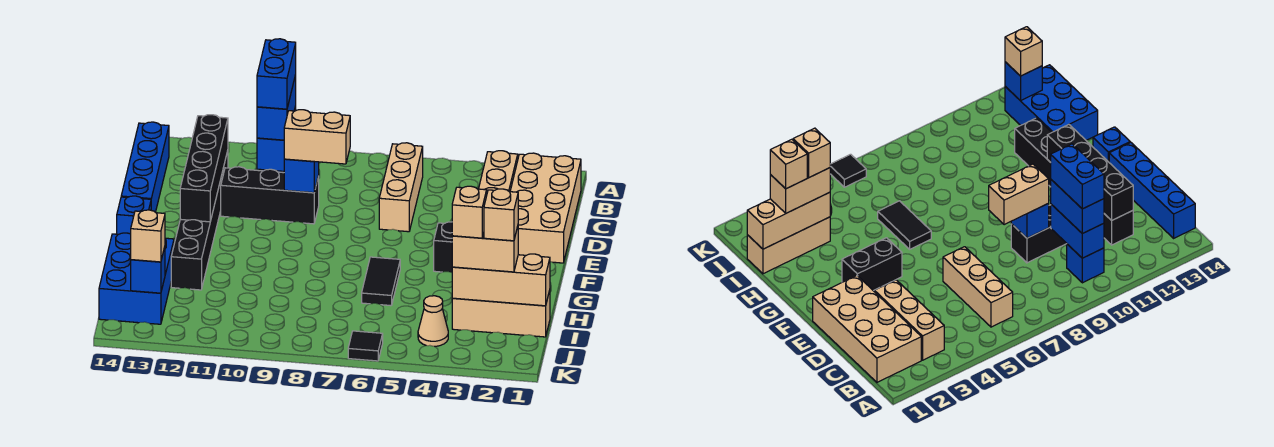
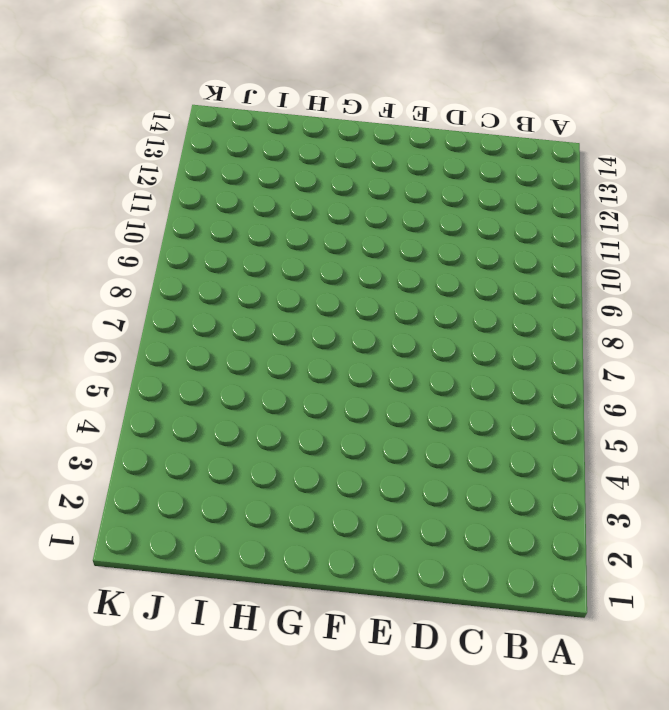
none -> tan 2x4 brick [510,153,581,263]
none -> tan 1x3 brick [479,151,518,192]
none -> tan 1x3 brick [379,143,423,232]

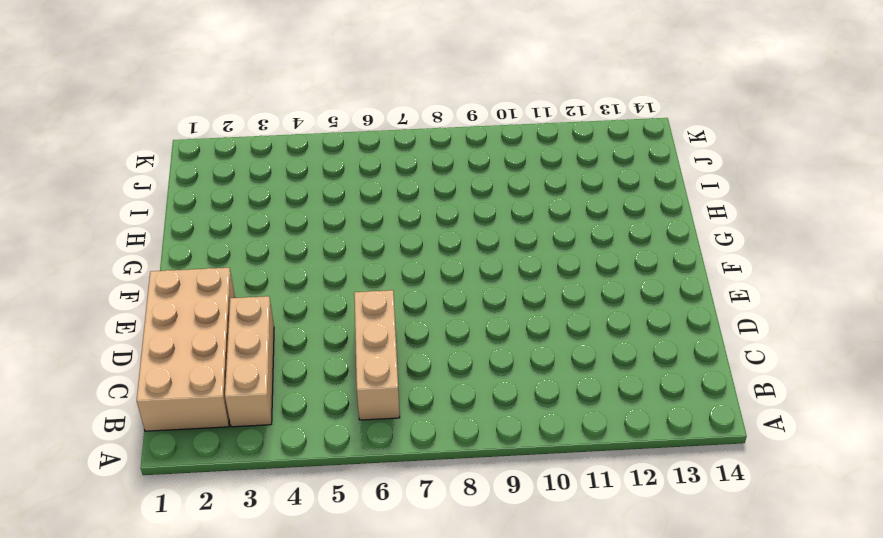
none -> blue 1x1 brick [1067,244,1104,283]
none -> blue 1x4 brick [121,122,169,212]
none -> black 1x6 brick [171,151,228,290]

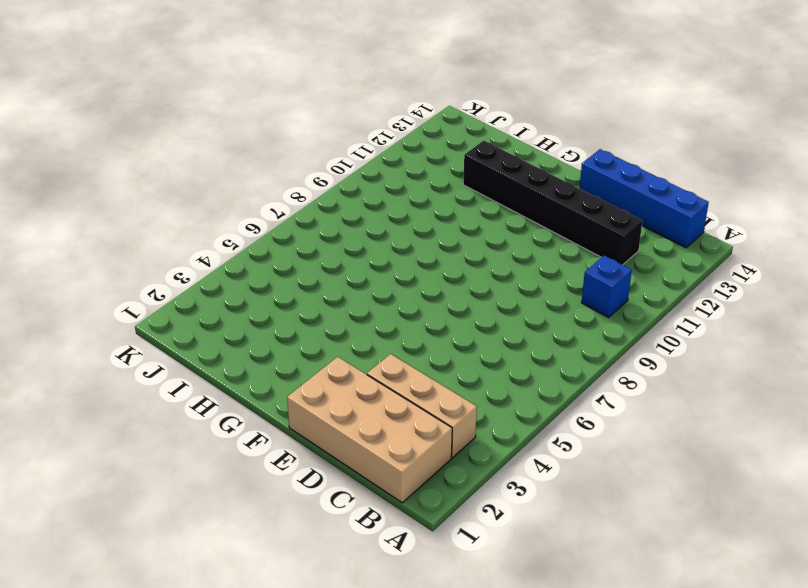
none -> tan 1x3 brick [379,143,423,232]
none -> black 1x3 brick [221,167,319,224]
none -> black 1x2 brick [434,222,452,272]

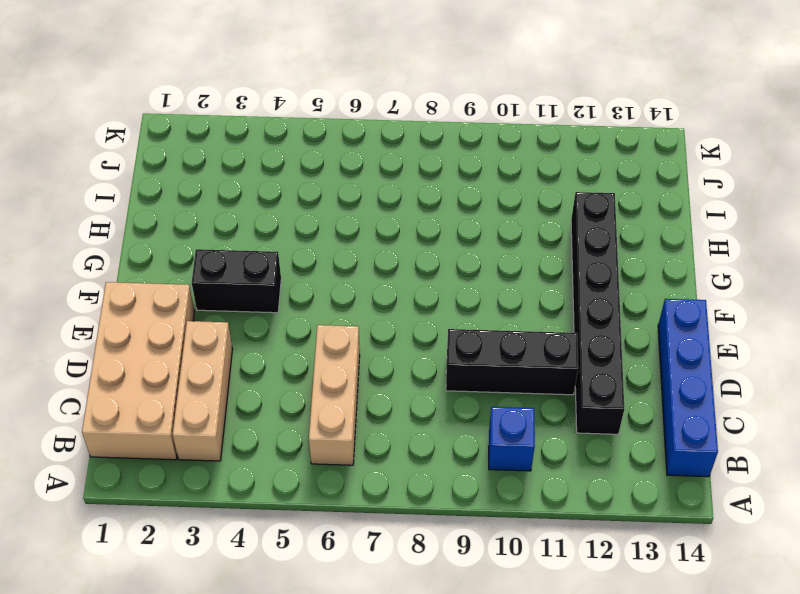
none -> blue 1x1 brick [117,196,151,234]
none -> black 1x2 tile [362,257,400,306]
none -> blue 2x3 brick [99,233,174,324]

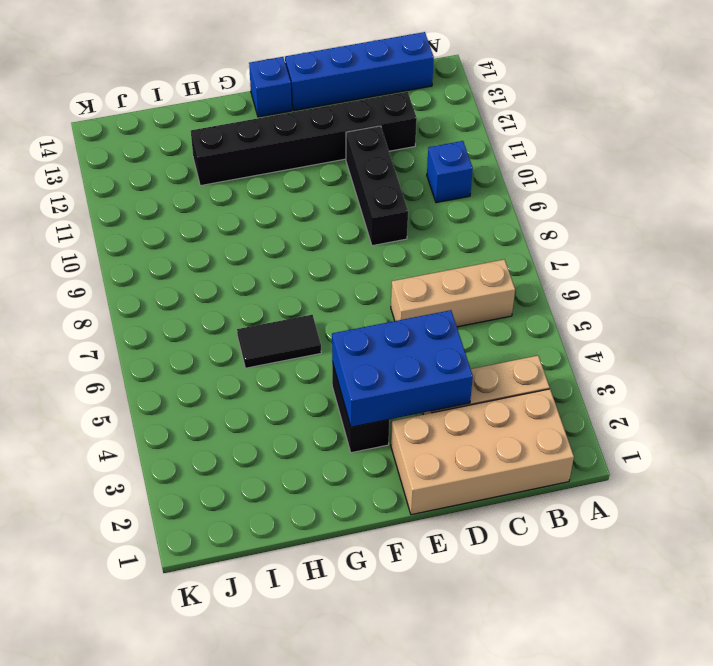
blue 2x3 brick [332,310,473,427] -> blue 2x3 brick moved to [99,233,174,324]
none -> tan 1x3 brick [452,290,550,337]
none -> tan 1x1 cone [418,296,448,346]
none -> black 1x1 tile [348,331,383,361]

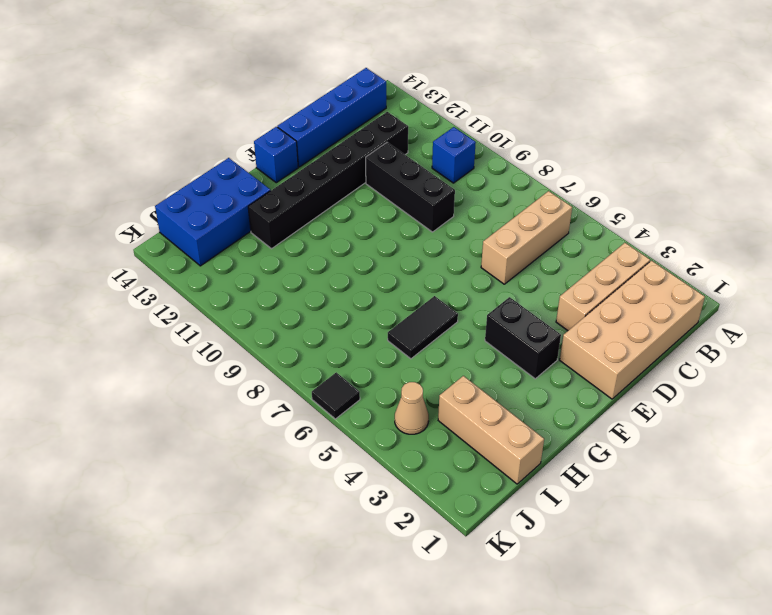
none -> blue 1x2 brick [257,106,296,171]
none -> black 1x4 brick [180,115,228,222]
none -> blue 1x1 brick [284,159,319,193]

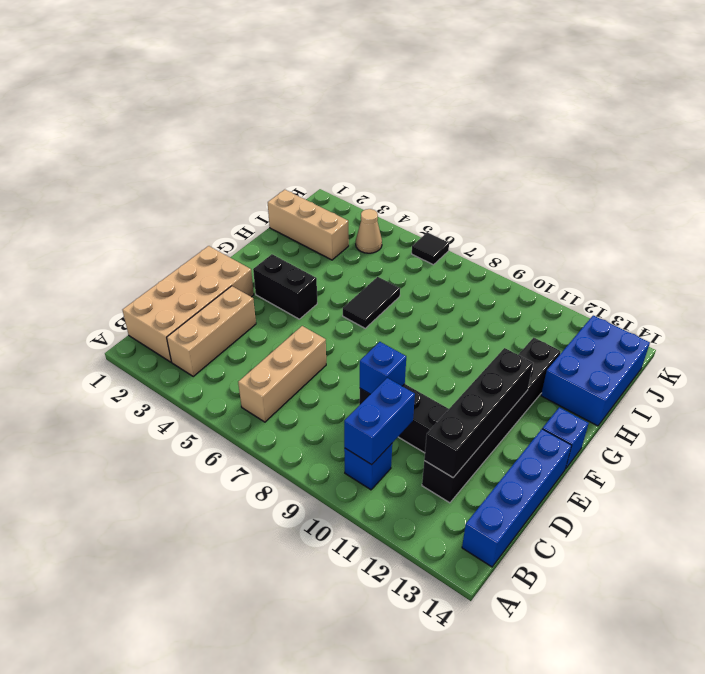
none -> tan 1x3 brick [452,254,550,306]
none -> blue 1x1 brick [131,247,165,293]
none -> blue 1x2 brick [257,75,296,140]

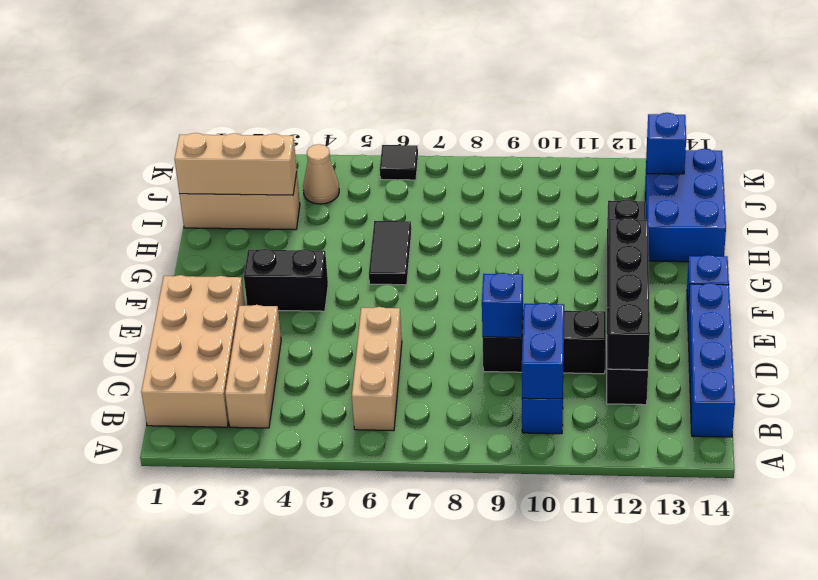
none -> blue 1x2 brick [257,75,296,140]
none -> tan 1x2 brick [284,110,350,164]
none -> tan 1x2 brick [452,226,518,272]

